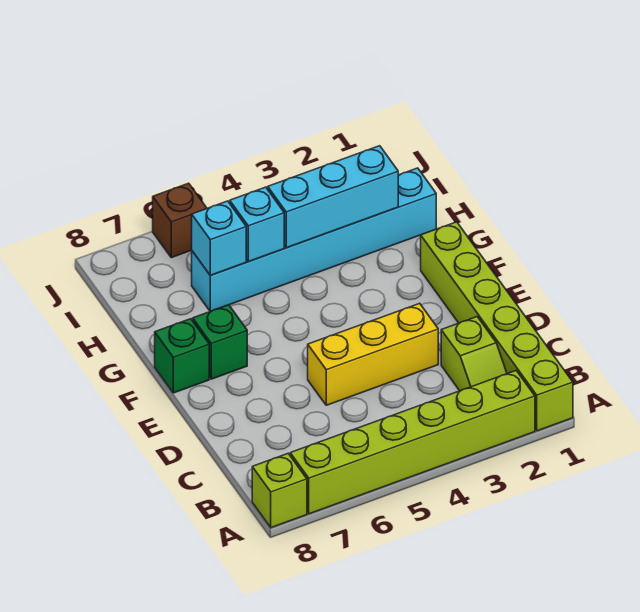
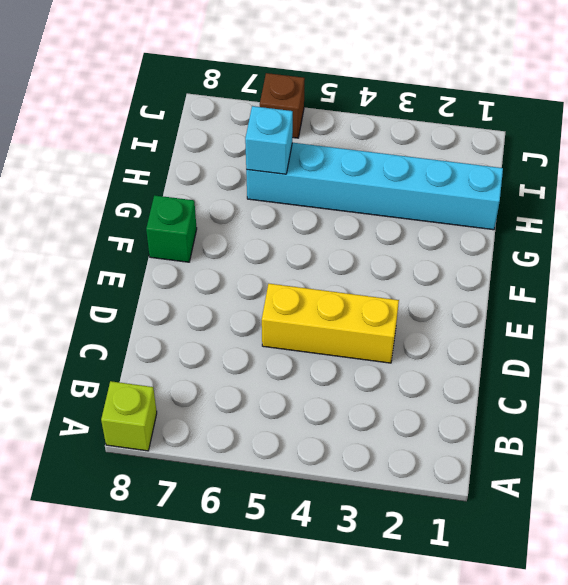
none -> lime 1x6 brick [421,222,573,431]
none -> lime 1x6 brick [290,371,535,514]
none -> lime 1x2 slope [441,317,507,391]

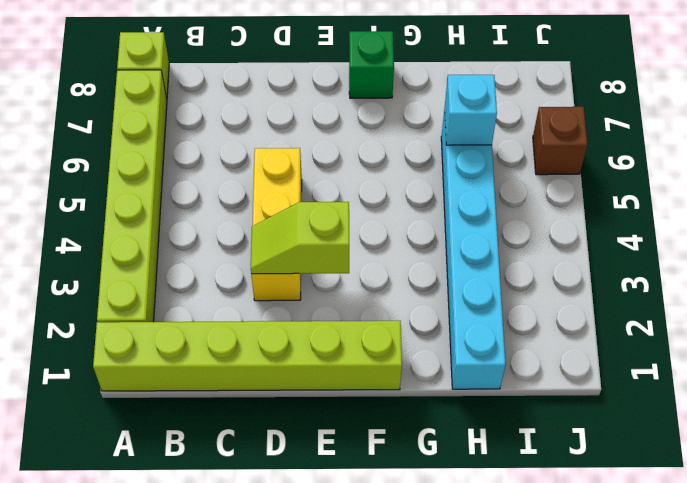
lime 1x2 slope [251,202,349,274] -> lime 1x2 slope moved to [441,317,507,391]
none -> green 1x1 brick [192,305,247,379]
none -> cyan 1x3 brick [268,146,398,248]
none -> cyan 1x1 brick [230,187,284,261]

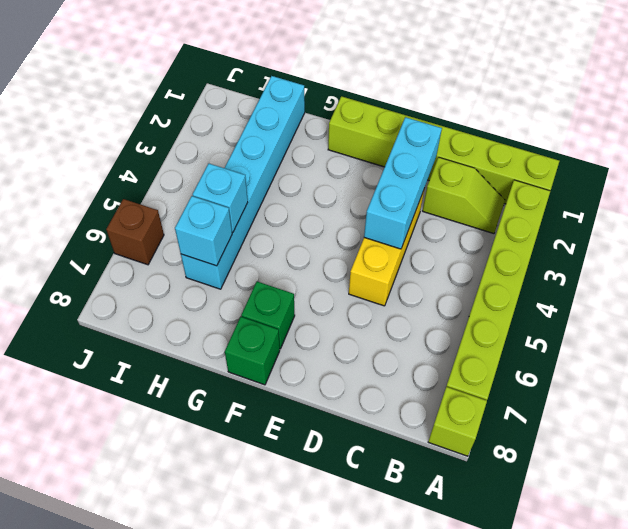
cyan 1x3 brick [364,117,442,249] -> cyan 1x3 brick moved to [268,146,398,248]

